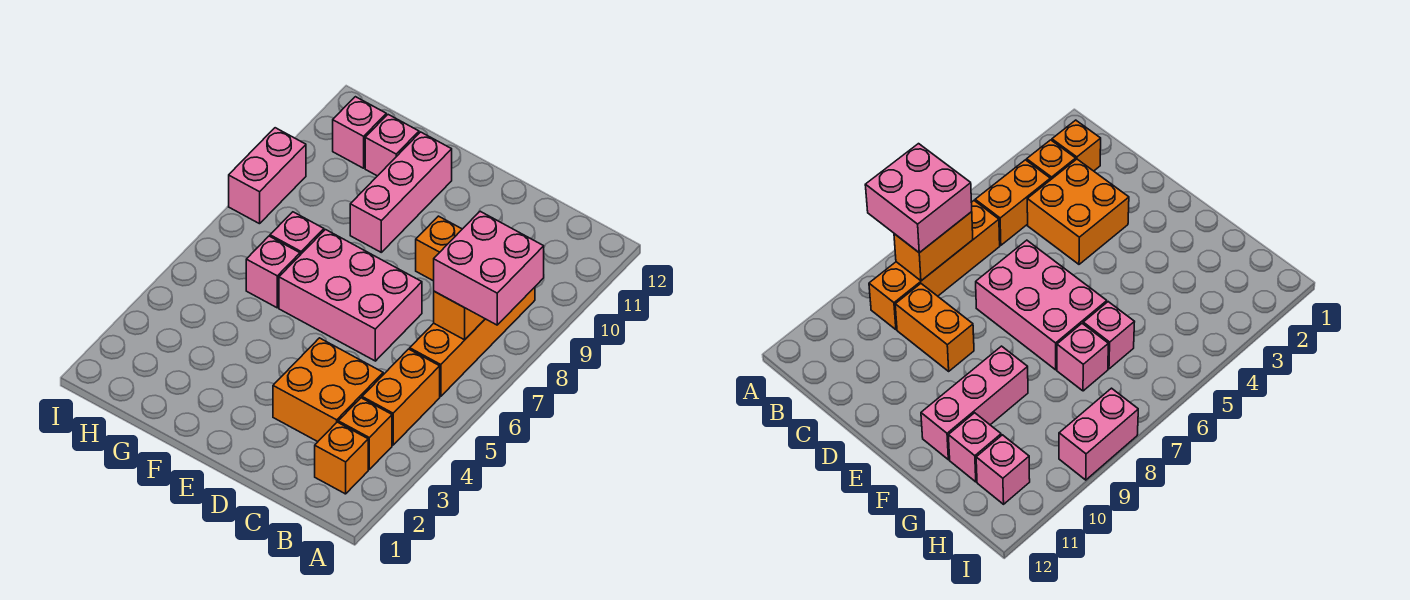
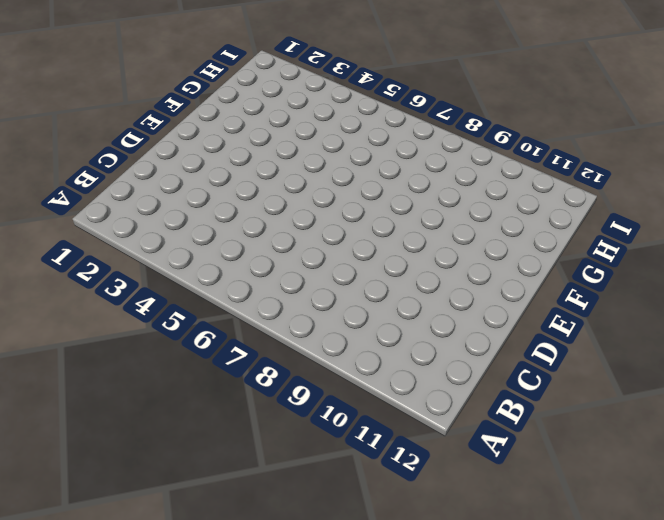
none -> orange 1x1 brick [315,422,368,494]
none -> orange 1x1 brick [338,398,392,469]
none -> orange 1x2 brick [362,349,440,445]

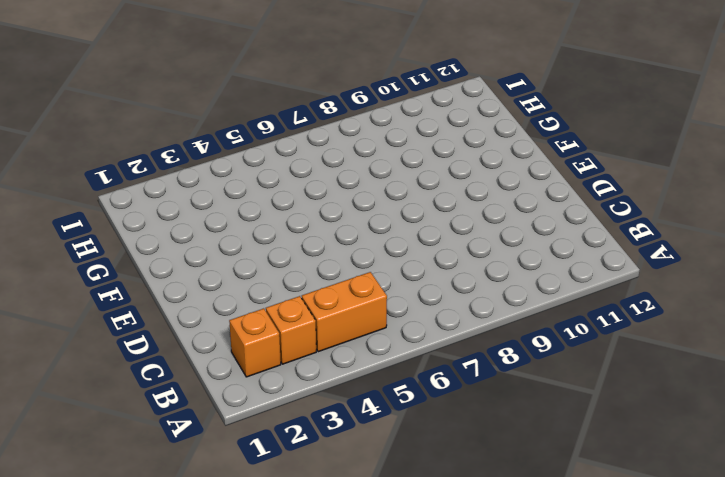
none -> orange 1x4 brick [410,287,535,397]
none -> orange 2x2 brick [273,338,383,442]
none -> orange 1x2 brick [416,216,462,281]

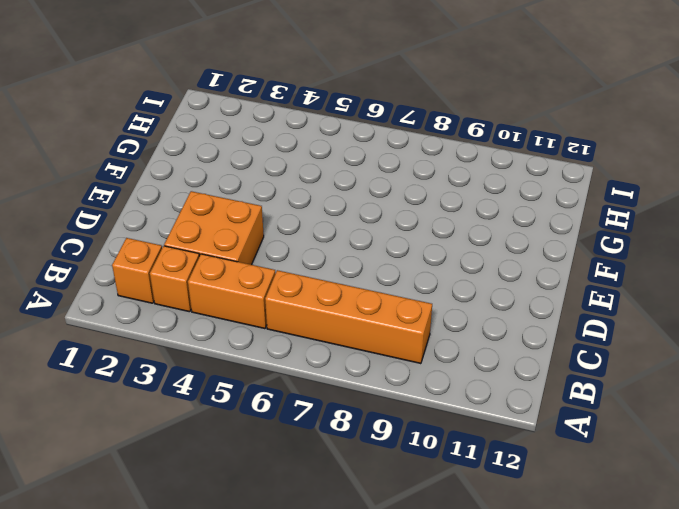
none -> orange 1x2 brick [416,216,462,281]
none -> pink 2x3 brick [279,230,422,361]
none -> pink 1x3 brick [350,132,452,252]

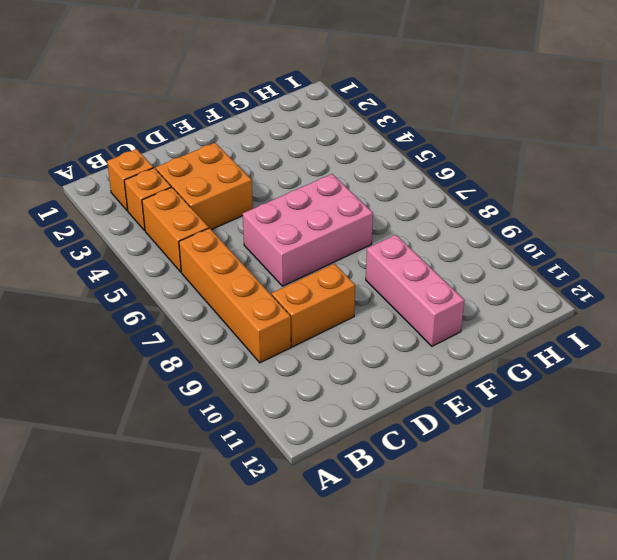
none -> pink 1x1 brick [246,236,300,308]
none -> pink 1x1 brick [270,212,324,255]
none -> pink 1x1 brick [365,115,419,176]

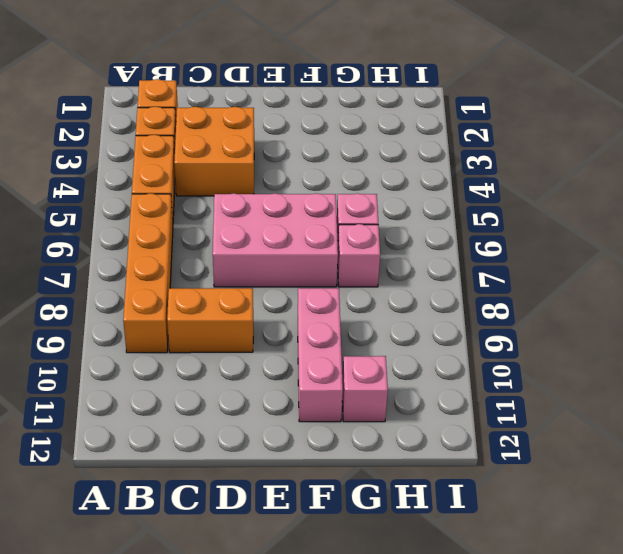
none -> pink 1x1 brick [333,97,386,168]
none -> pink 1x2 brick [229,128,306,224]
none -> orange 1x2 brick [434,291,485,340]

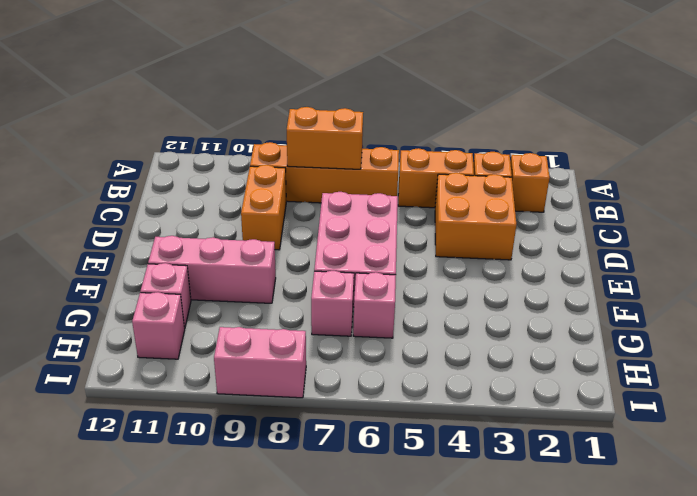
none -> pink 2x2 brick [434,211,544,325]

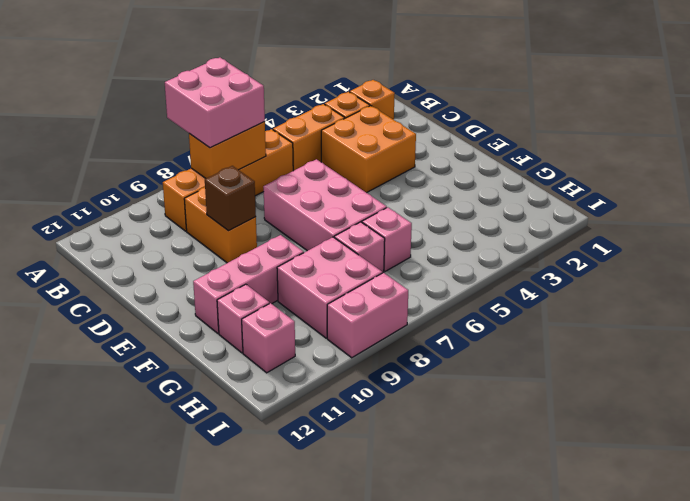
brown 1x1 brick [205,166,256,231] -> none
pink 2x2 brick [277,237,382,338] -> none

